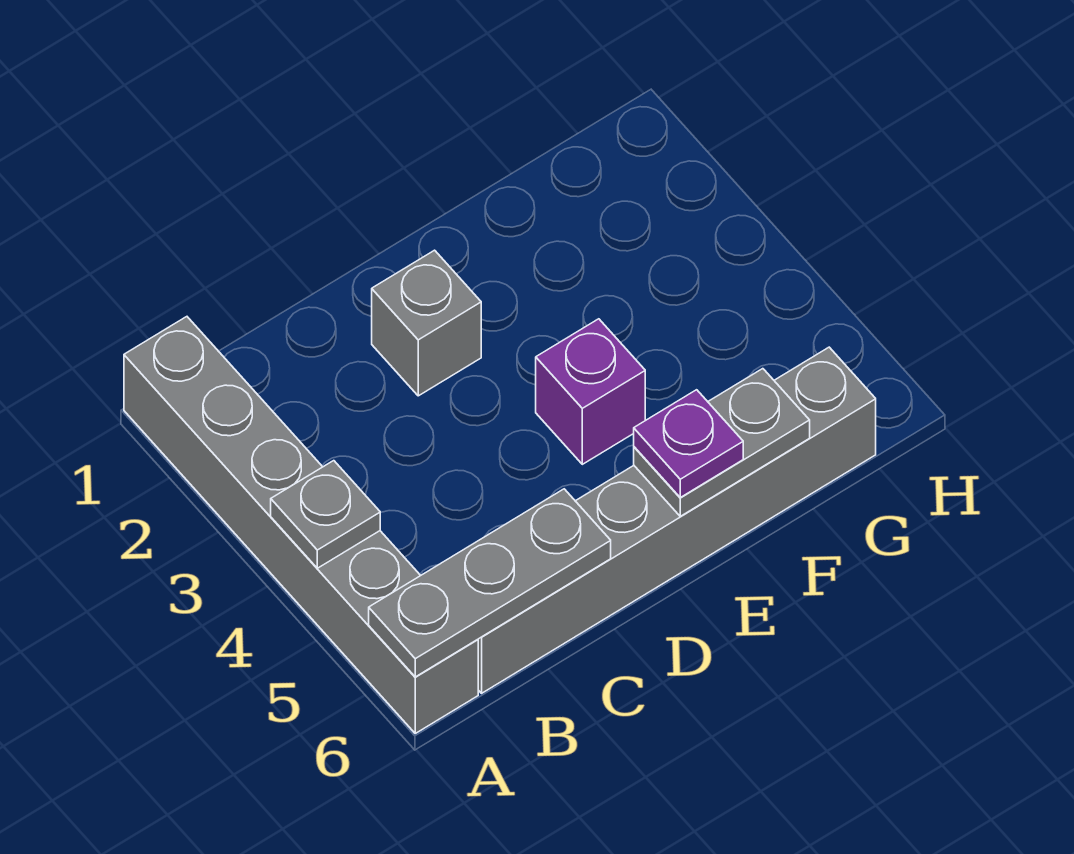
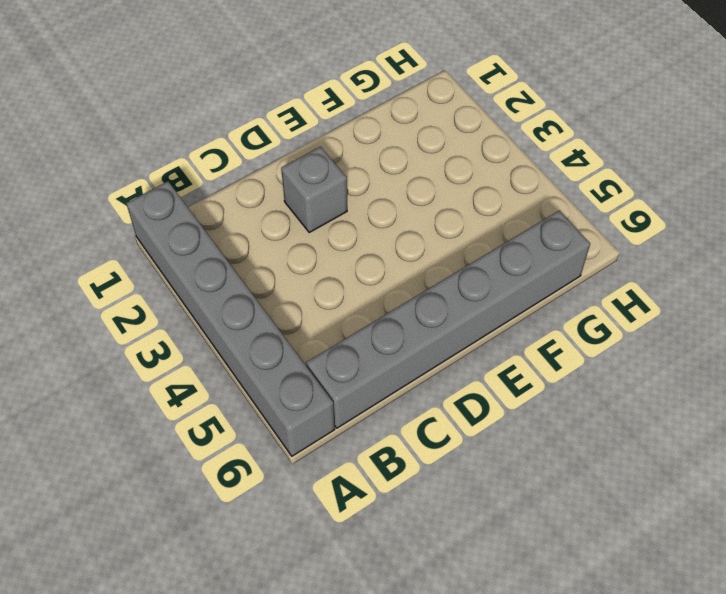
none -> purple 1x1 brick [536,319,645,464]
none -> grey 1x1 plate [271,461,380,568]

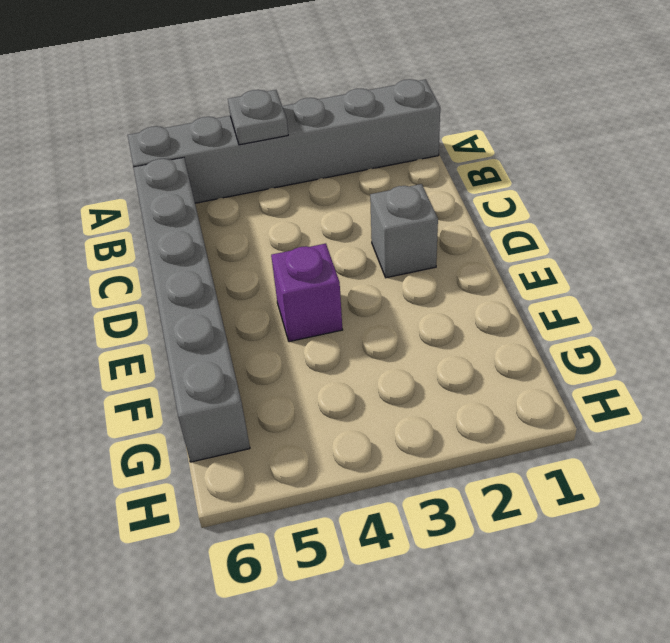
none -> grey 1x3 plate [369,489,611,677]
none -> grey 1x2 plate [634,369,810,516]

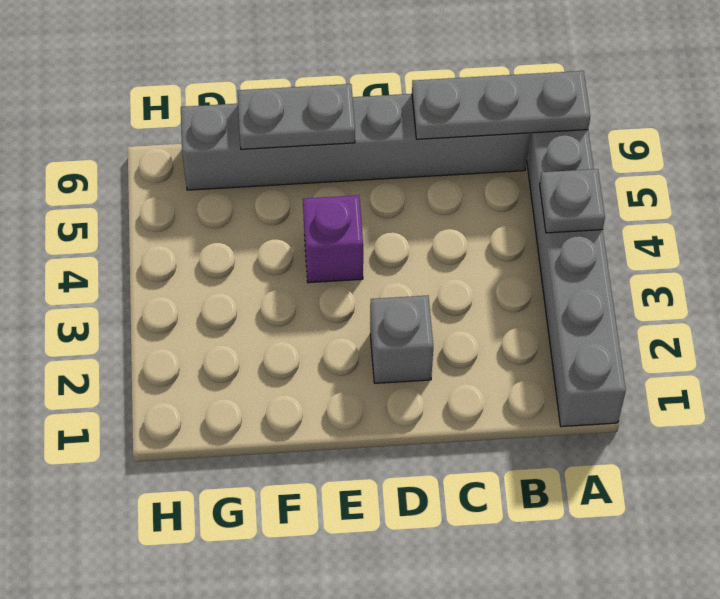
none -> purple 1x1 plate [634,390,743,497]

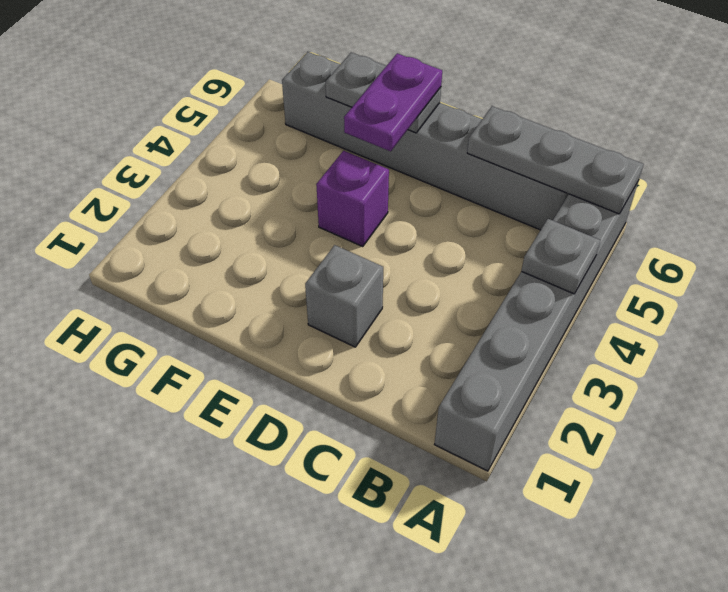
purple 1x2 plate [344,53,442,151] -> purple 1x1 plate [634,390,743,497]

